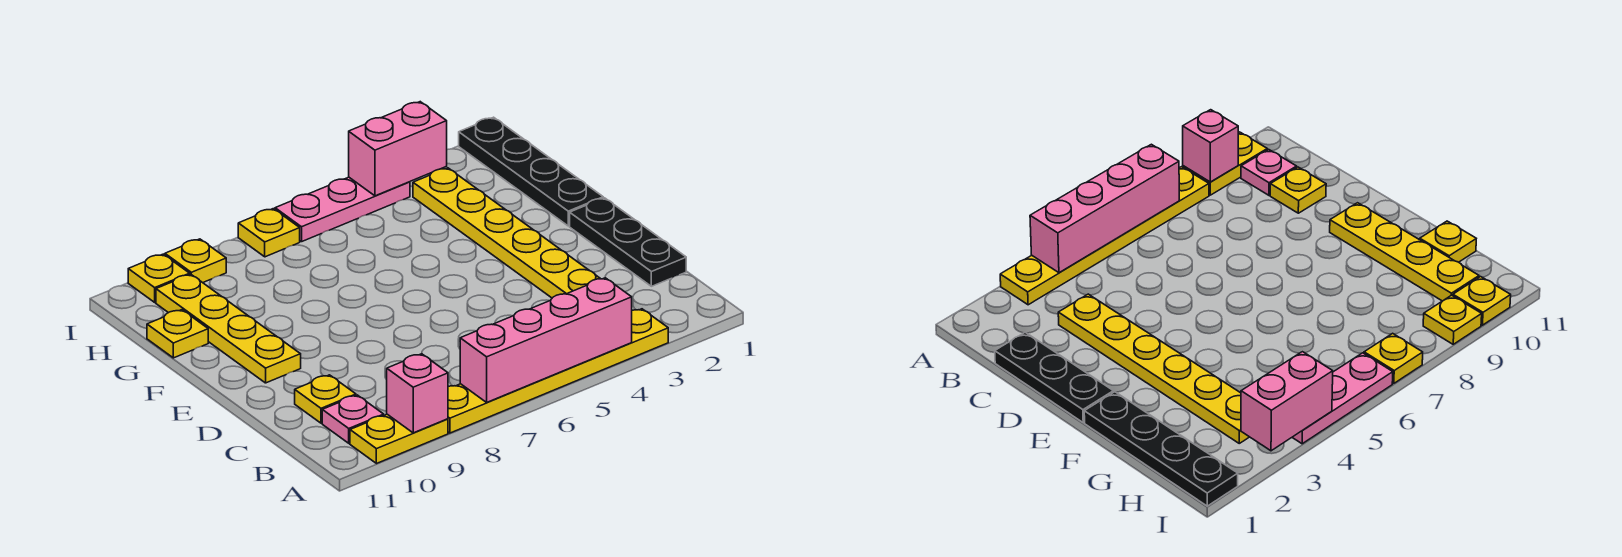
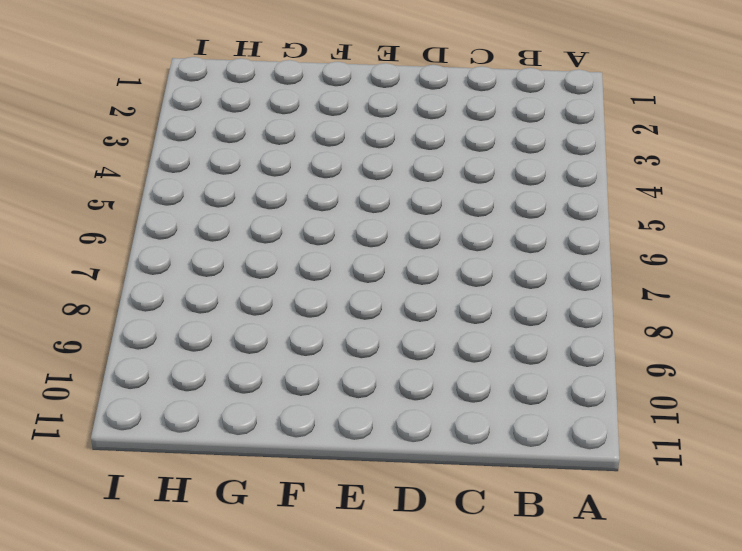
none -> yellow 1x6 plate [448,309,668,433]
none -> yellow 1x2 plate [350,414,448,464]
none -> pink 1x1 plate [322,395,384,443]

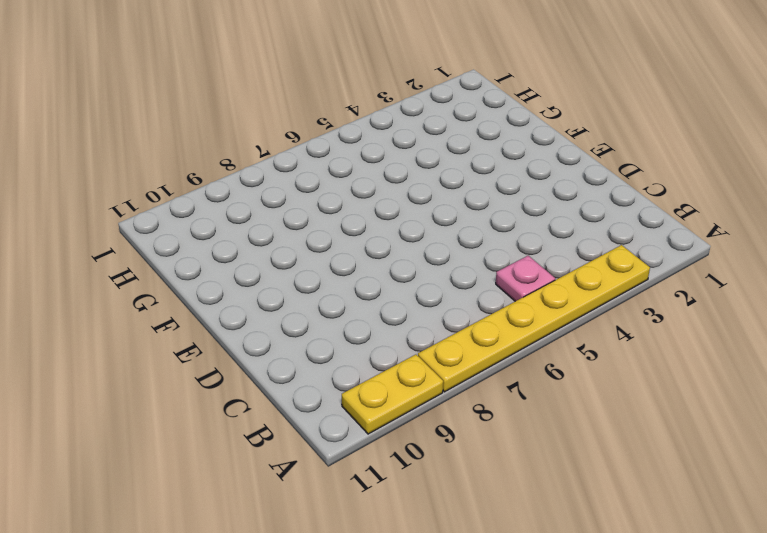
pink 1x1 plate [496,256,555,301] -> pink 1x1 plate moved to [322,395,384,443]
none -> black 1x3 plate [570,198,686,286]
none -> yellow 1x6 plate [413,168,600,298]
none -> yellow 1x1 plate [295,375,356,423]

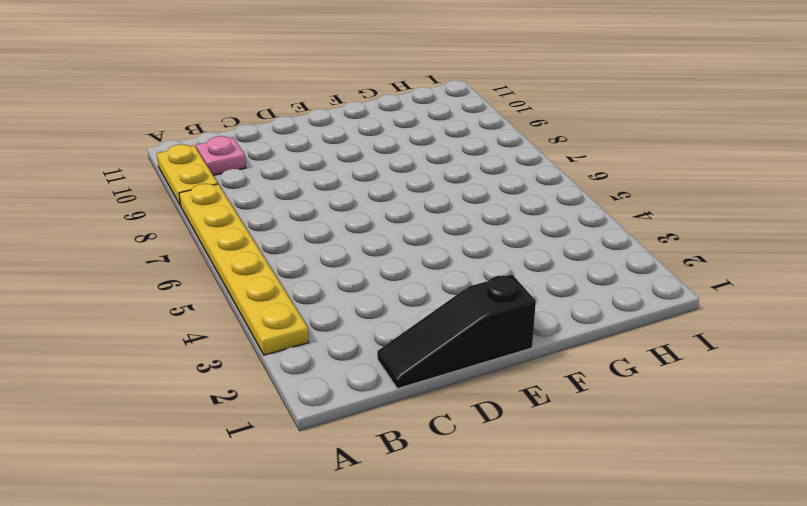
black 1x3 slope [377,275,536,389] -> black 1x3 plate [570,198,686,286]
none -> yellow 1x6 plate [413,168,600,298]
none -> yellow 1x1 plate [295,375,356,423]
none -> yellow 1x4 plate [156,274,301,383]

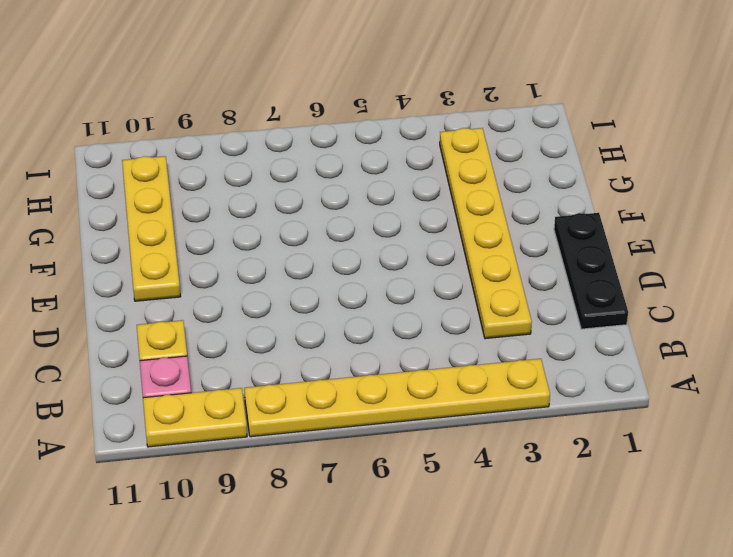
none -> black 1x4 plate [459,117,603,226]
none -> yellow 1x1 plate [147,310,208,358]
none -> pink 1x3 plate [275,177,410,242]

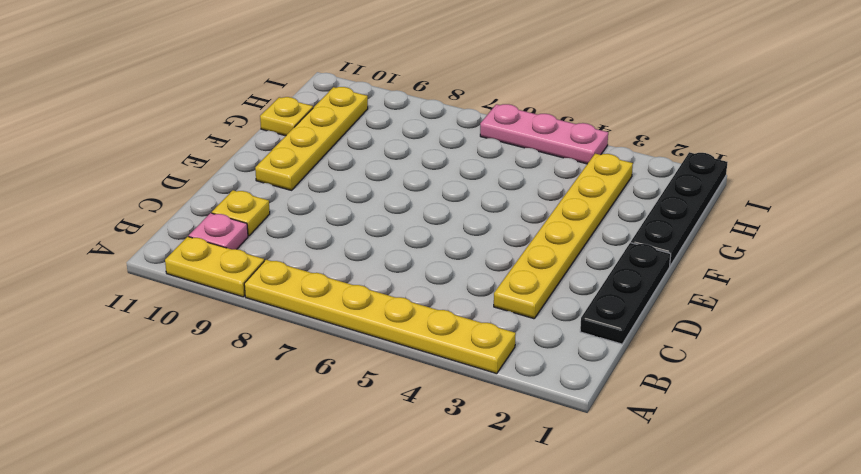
none -> yellow 1x1 plate [238,209,300,257]
none -> yellow 1x1 plate [165,239,226,283]
none -> yellow 1x1 plate [128,254,190,302]

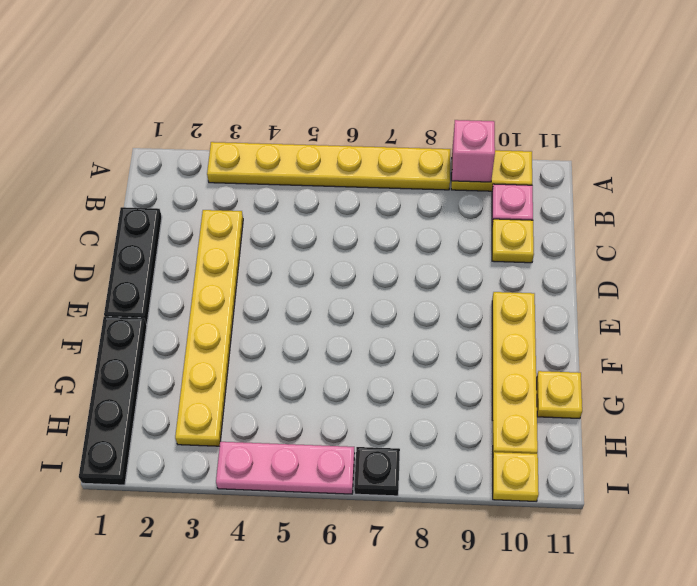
black 1x1 plate [354,447,400,496] -> yellow 1x1 plate [238,209,300,257]
none -> yellow 1x1 plate [165,239,226,283]
none -> pink 1x4 brick [460,278,632,402]
none -> pink 1x2 brick [349,102,447,196]

